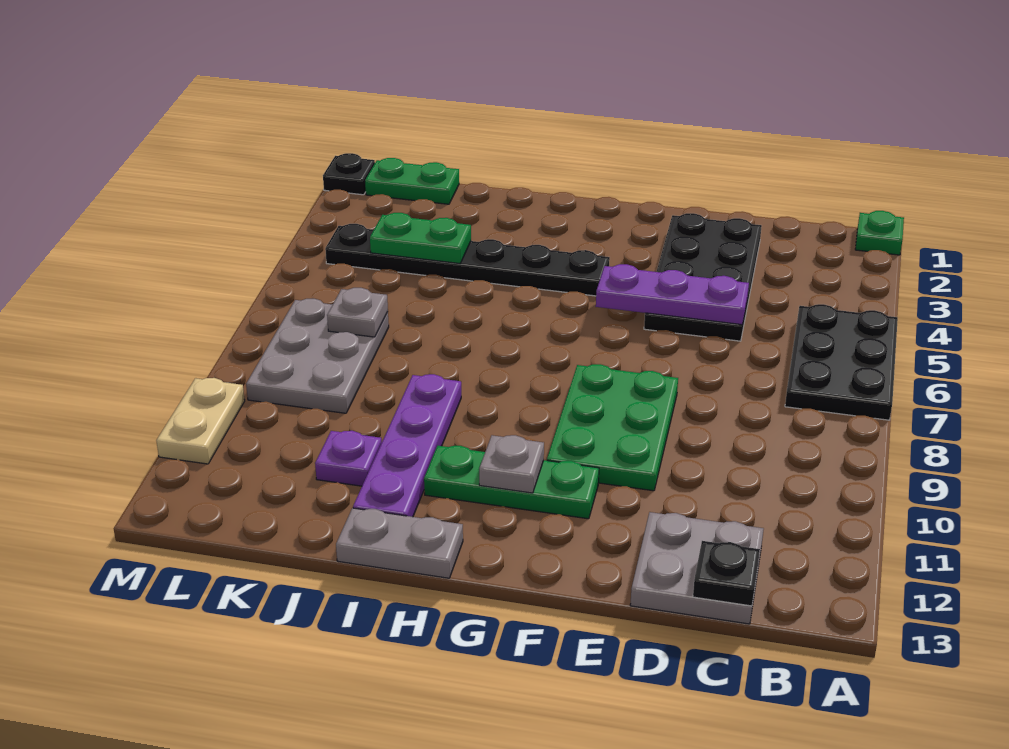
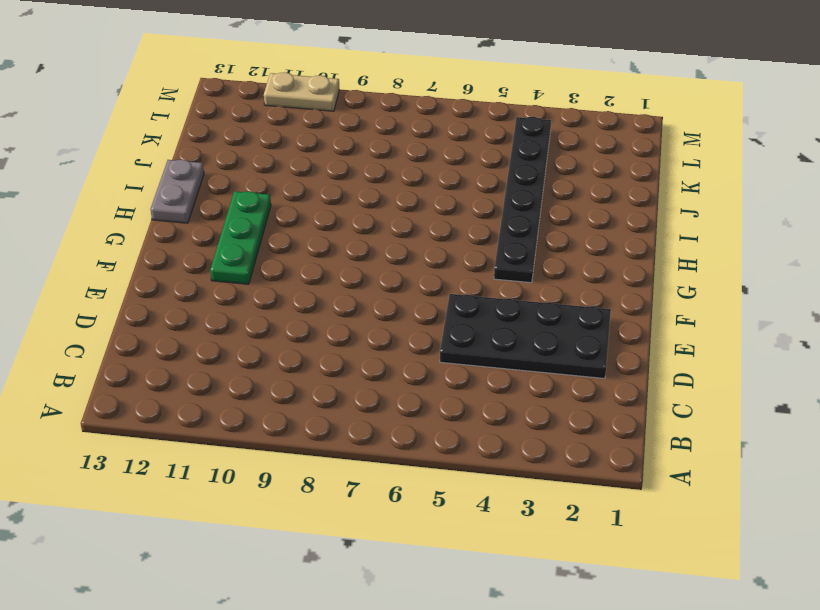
none -> green 1x1 plate [855,211,904,255]
none -> black 2x3 plate [785,304,898,420]
none -> grey 2x2 plate [630,512,763,624]

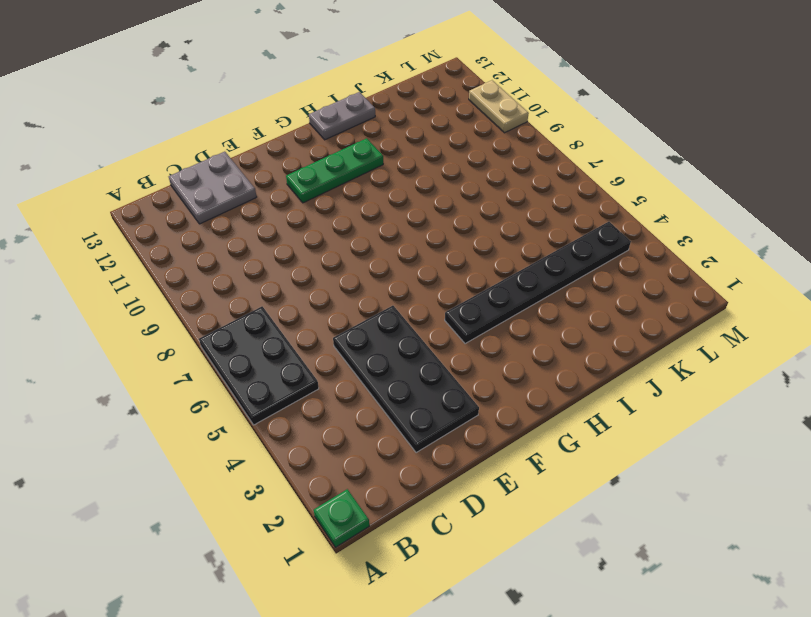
none -> green 2x3 plate [547,364,678,491]
none -> purple 1x4 plate [353,374,461,517]
none -> purple 1x1 plate [315,431,382,486]

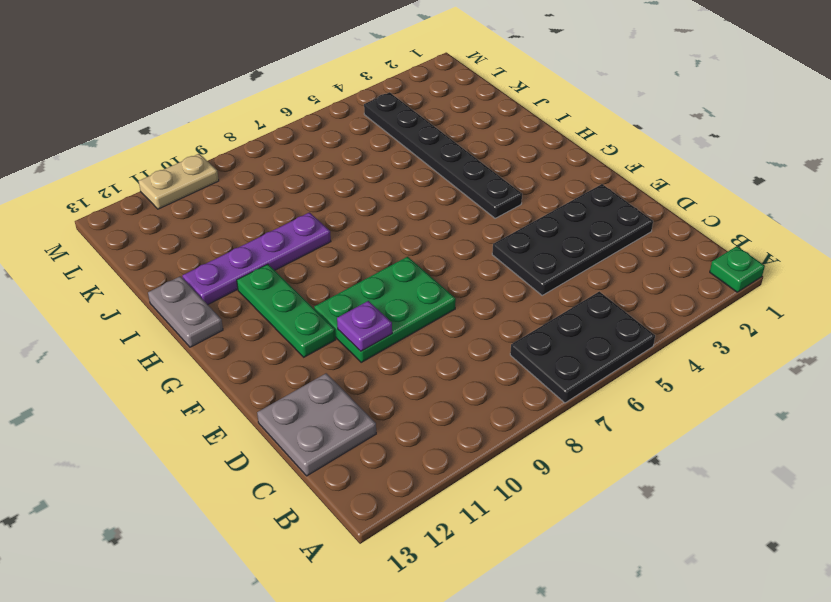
purple 1x1 plate [337,301,392,351] -> purple 1x1 plate moved to [315,431,382,486]
none -> green 1x2 plate [365,158,459,204]
none -> grey 2x3 plate [246,299,389,413]
none -> black 1x1 plate [323,153,375,195]

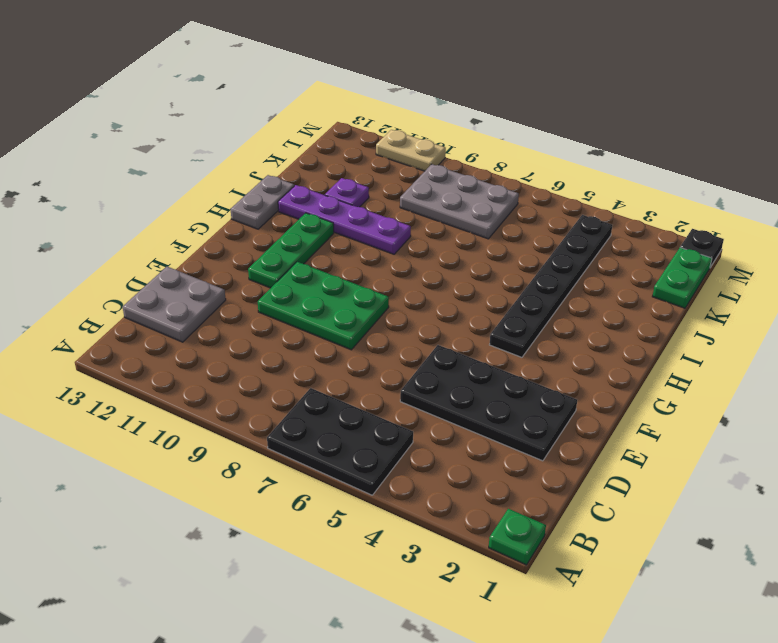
none -> black 1x1 plate [693,541,760,606]
none -> purple 1x3 plate [596,264,749,325]
none -> grey 1x1 plate [479,435,544,493]

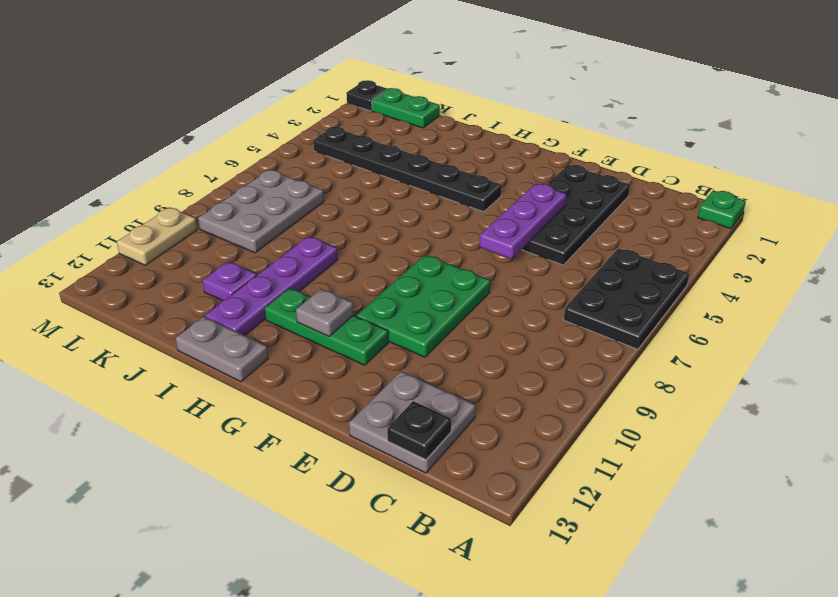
purple 1x3 plate [479,184,567,259] -> purple 1x3 plate turned to [596,264,749,325]
none -> green 1x2 plate [370,213,471,263]
none -> grey 1x1 plate [327,288,388,337]

